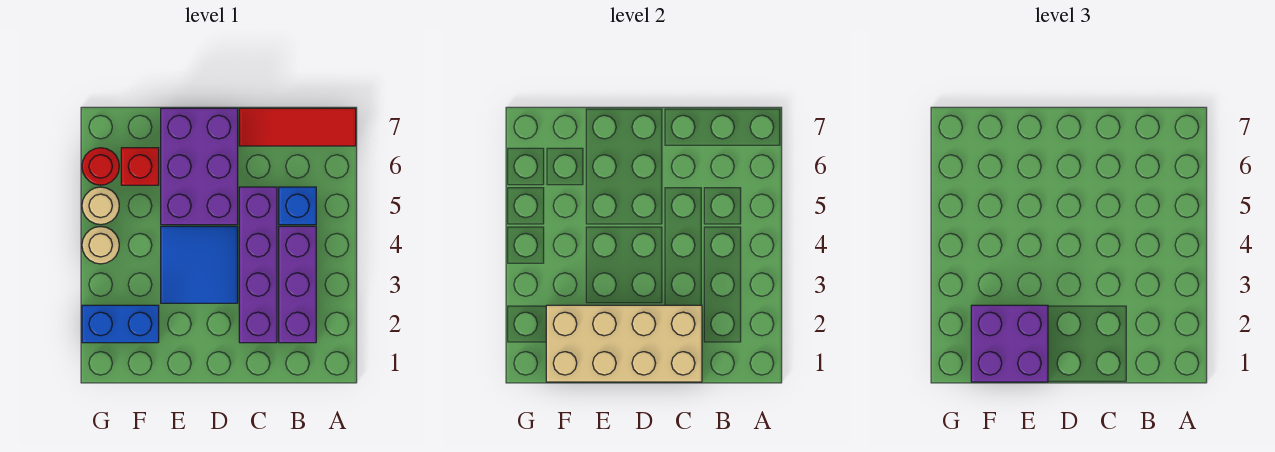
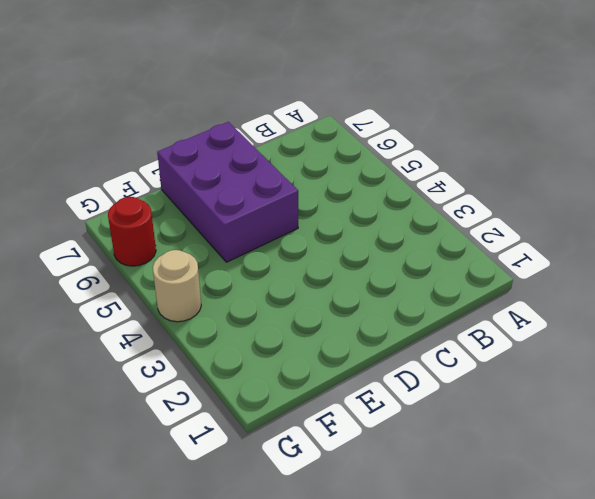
none -> red 1x3 tile [239,108,356,146]
none -> purple 1x3 brick [279,226,316,343]
none -> blue 1x1 brick [279,187,316,225]

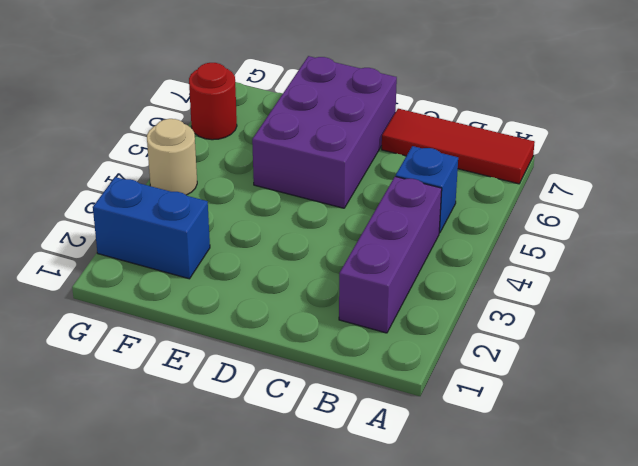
none -> purple 1x4 brick [239,187,277,343]
none -> blue 2x2 tile [161,226,238,303]
none -> red 1x1 brick [121,148,159,185]

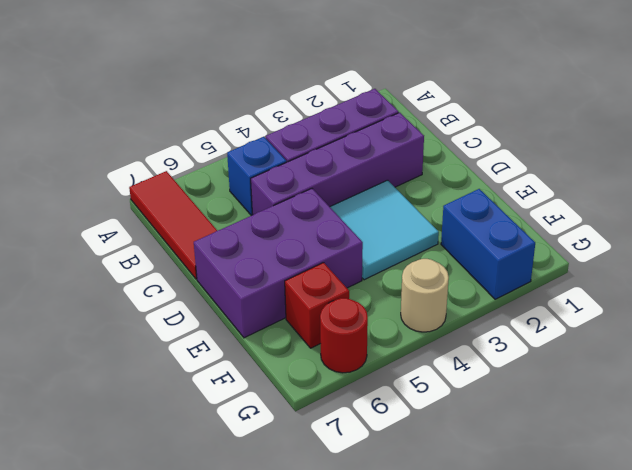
cyan 2x2 tile [330,180,439,280] -> blue 2x2 tile [161,226,238,303]
none -> tan 1x1 round brick [82,187,119,225]
none -> tan 2x4 brick [546,305,702,382]
none -> purple 2x2 brick [971,305,1048,382]

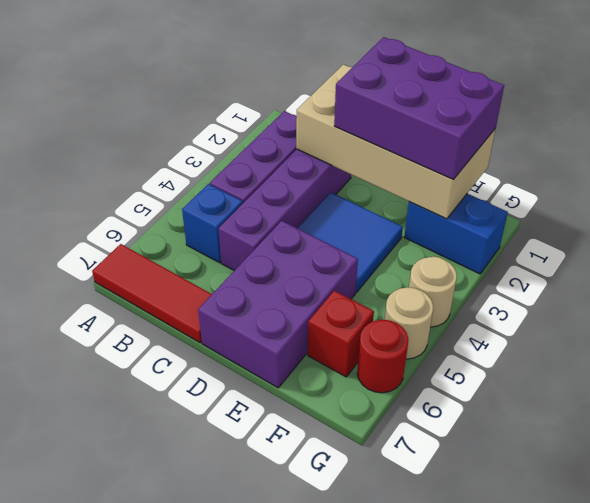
purple 2x3 brick [334,37,504,179] -> purple 2x2 brick [971,305,1048,382]

